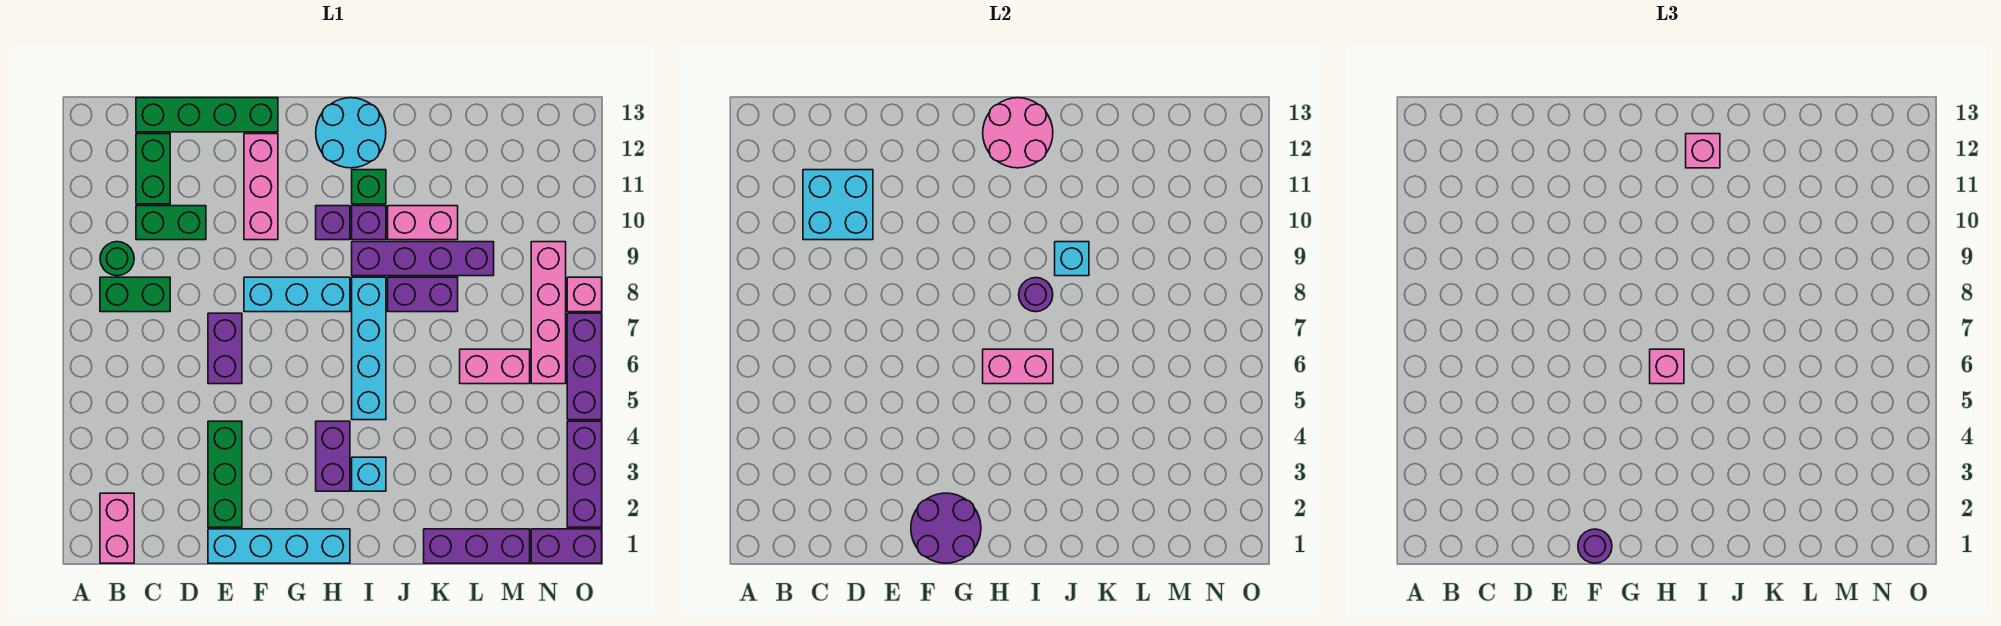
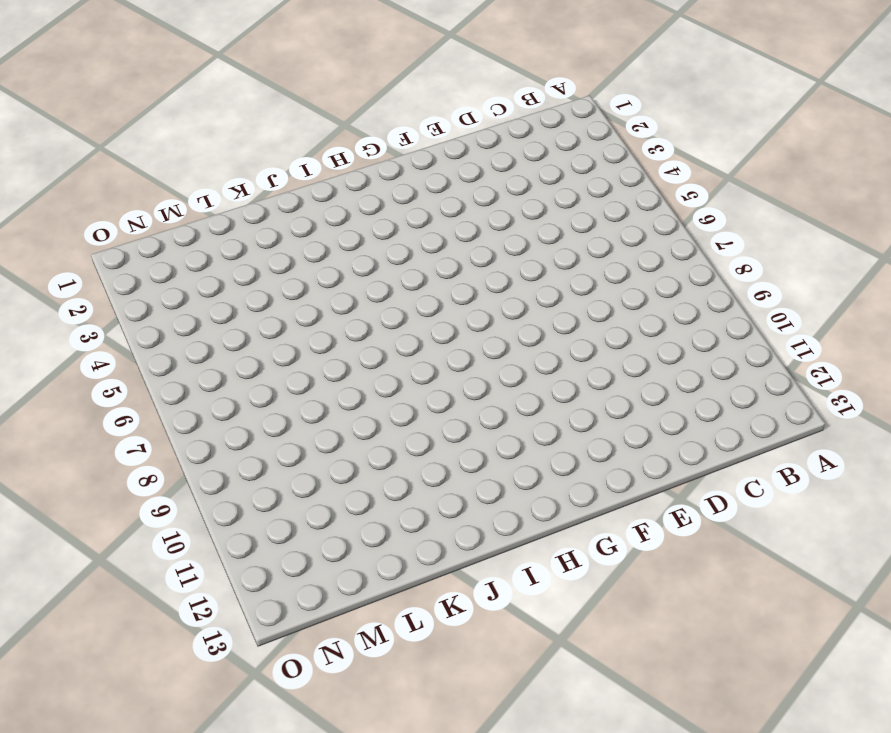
none -> pink 1x2 brick [100,493,134,563]
none -> green 1x2 brick [100,277,170,312]
none -> green 1x1 round brick [100,242,134,276]
none -> green 1x2 brick [136,206,206,240]

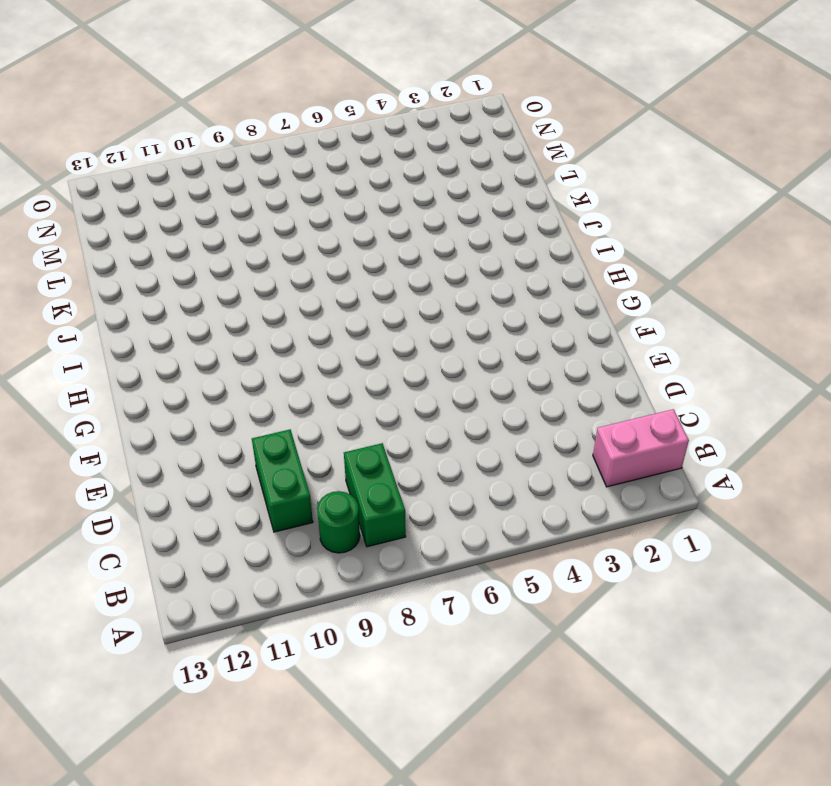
none -> green 1x2 brick [136,134,170,204]
none -> green 1x4 brick [136,98,278,132]
none -> cyan 1x4 brick [208,529,350,563]
none -> green 1x3 brick [208,421,242,527]

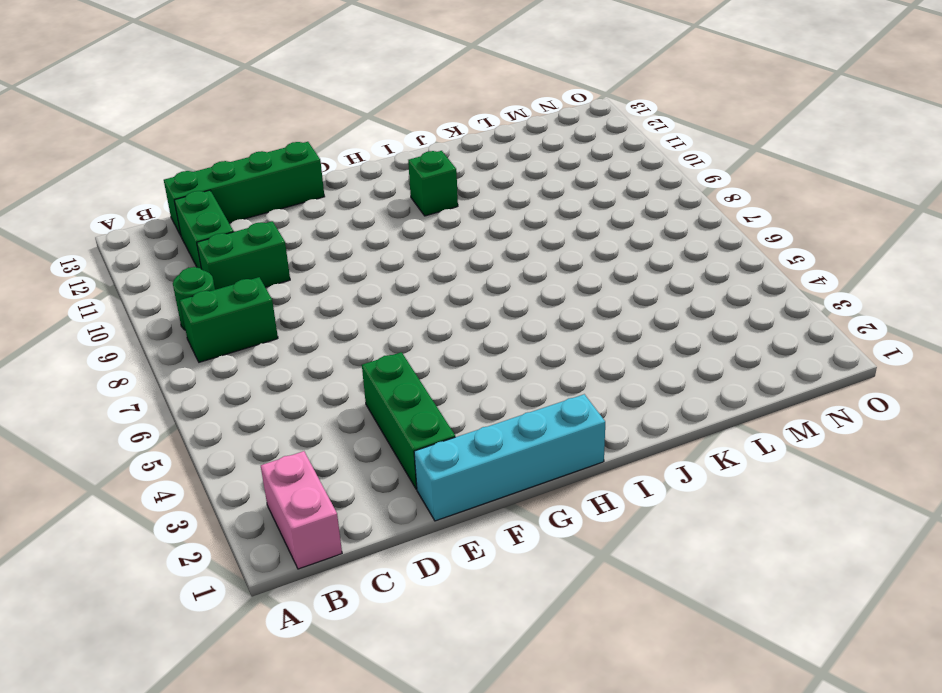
none -> purple 1x2 brick [208,313,242,384]
none -> cyan 1x3 brick [244,277,350,312]
none -> pink 1x3 brick [244,134,278,240]
none -> purple 1x2 brick [316,421,350,491]

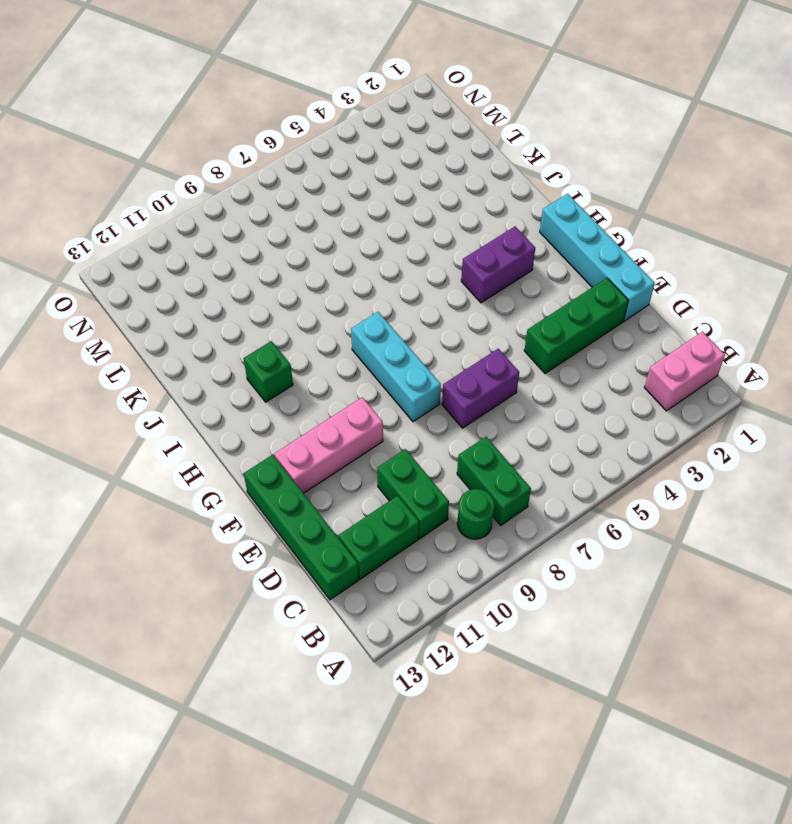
none -> purple 1x1 brick [316,206,350,240]
none -> cyan 2x2 round brick [316,98,386,168]
none -> cyan 1x1 brick [352,457,386,491]
none -> cyan 1x4 brick [352,277,386,420]

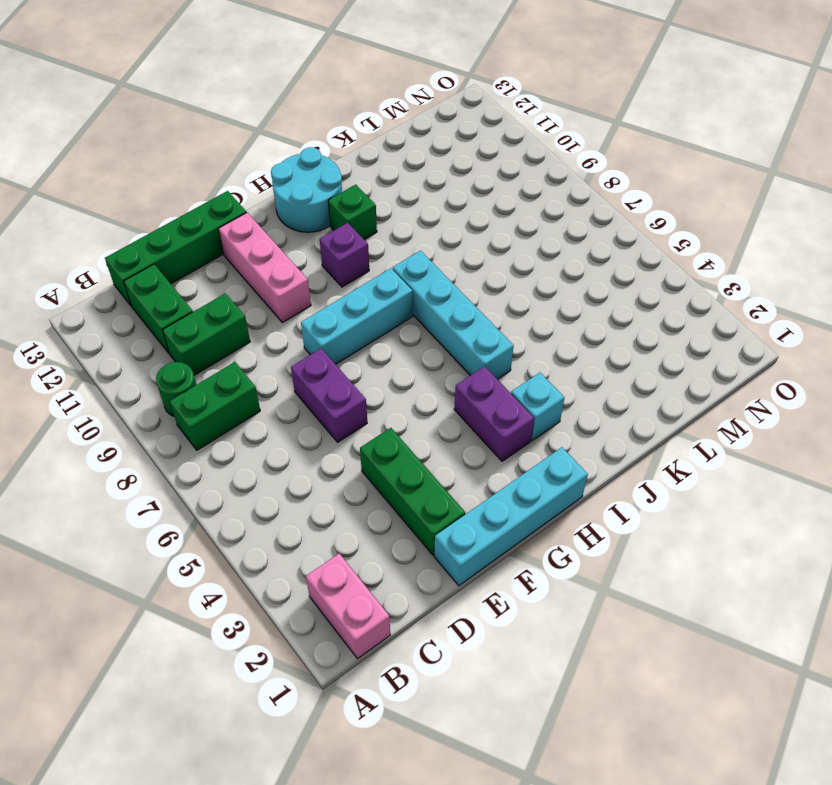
none -> purple 1x4 brick [352,242,494,276]
none -> purple 1x1 brick [352,206,386,240]
none -> purple 1x2 brick [388,277,458,312]
none -> pink 1x2 brick [388,206,458,240]

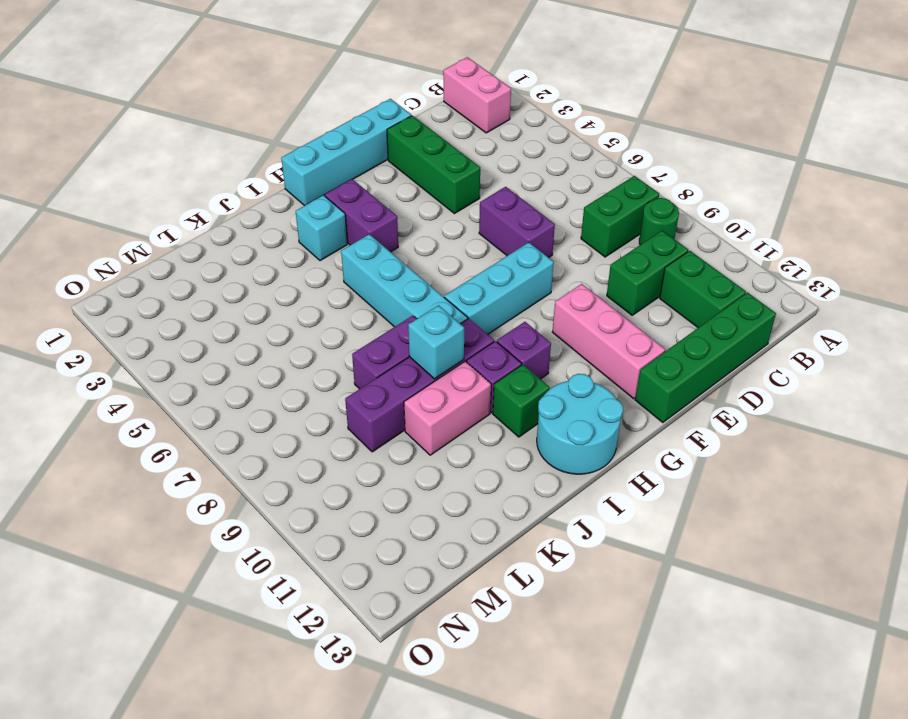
none -> purple 1x3 brick [424,529,530,563]
none -> pink 1x2 brick [460,349,530,384]
none -> purple 1x2 brick [531,529,602,563]
none -> pink 1x4 brick [531,242,566,384]

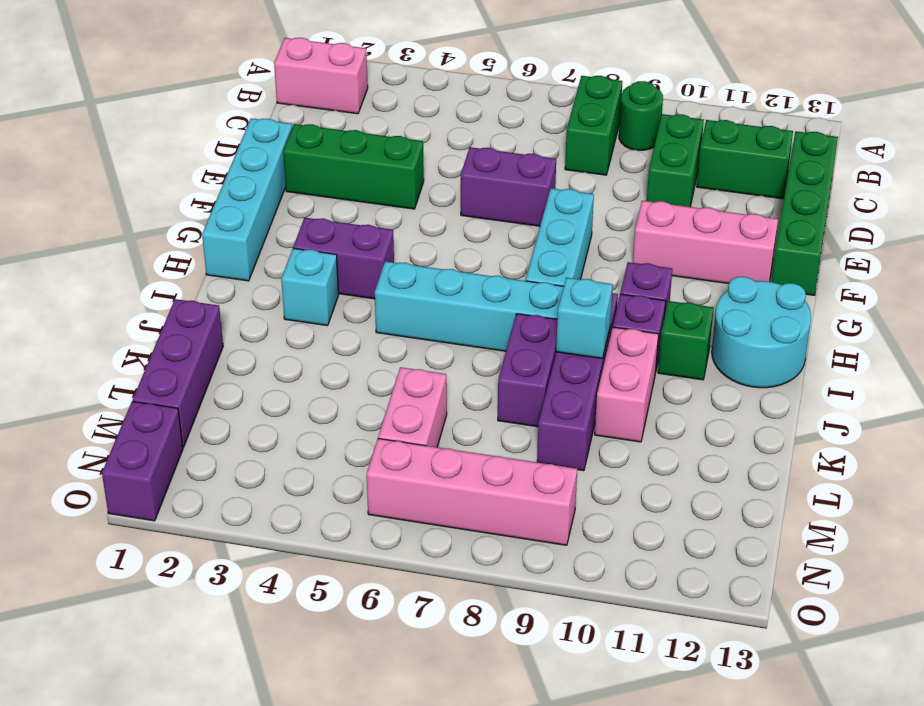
none -> purple 1x3 brick [567,421,602,527]
none -> purple 1x3 brick [567,313,602,420]
none -> pink 1x1 brick [567,277,602,312]
none -> cyan 2x2 brick [803,170,873,240]

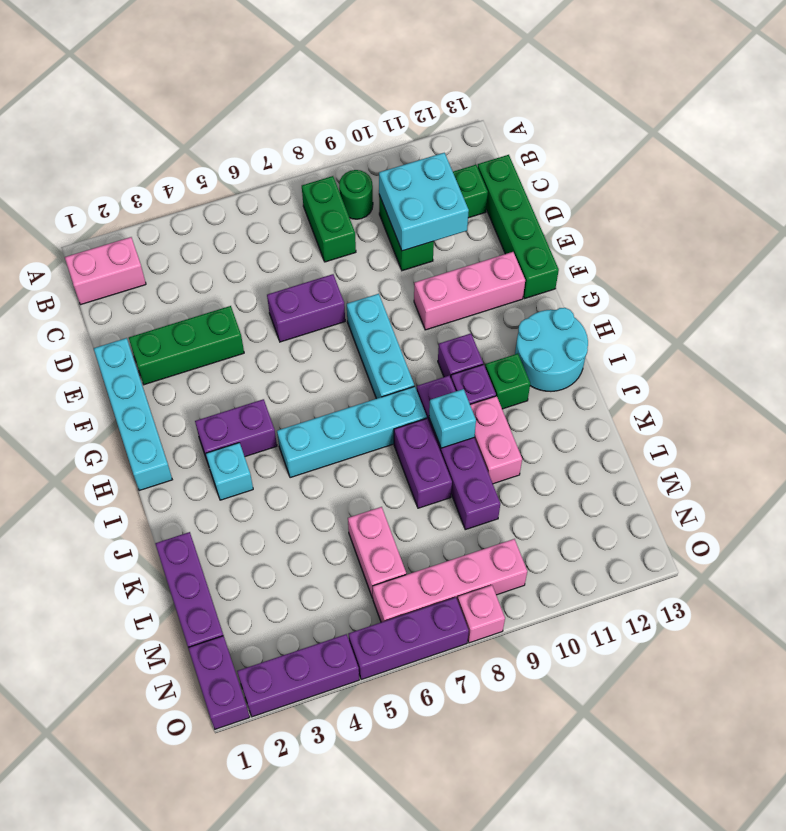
none -> purple 2x2 round brick [911,493,981,563]
none -> pink 1x2 brick [983,349,1053,384]
none -> pink 2x2 round brick [983,98,1053,168]
none -> purple 1x1 round brick [1019,278,1053,312]

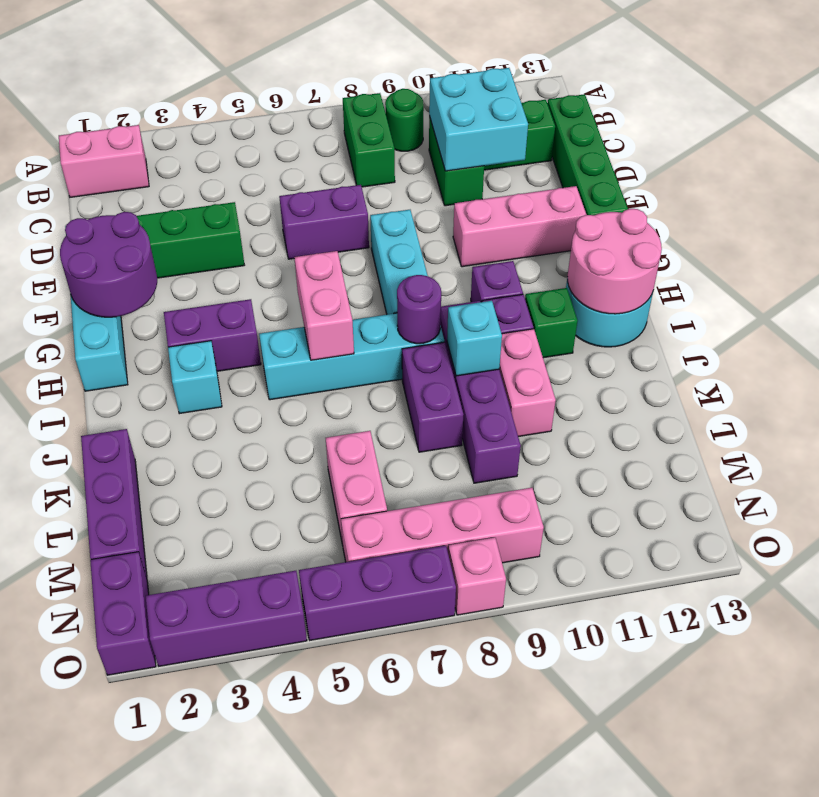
none -> purple 1x1 round brick [1578,529,1612,563]
none -> pink 1x1 brick [1650,349,1684,384]
none -> pink 1x1 brick [1686,134,1720,168]

